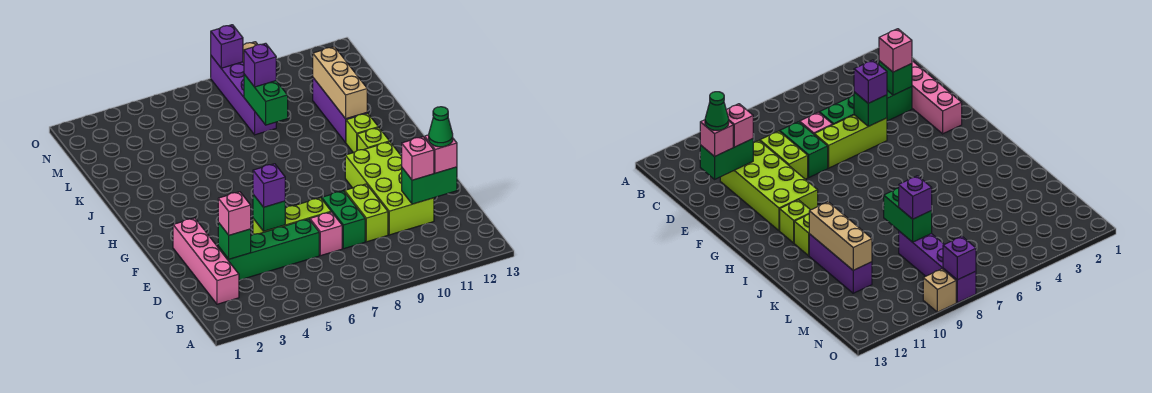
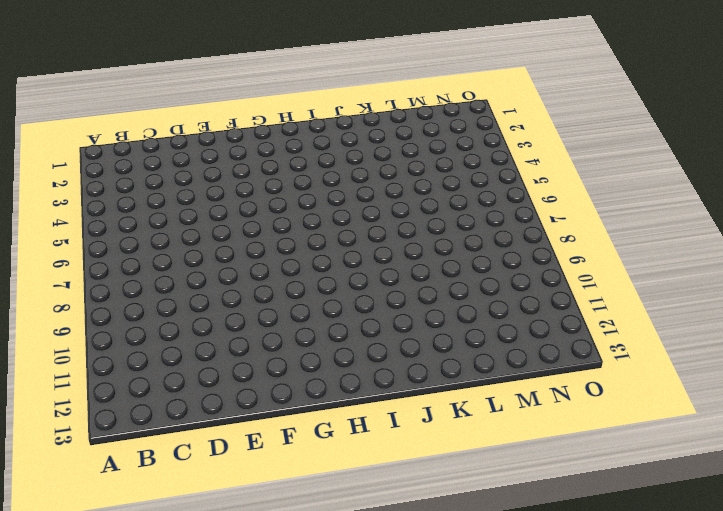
none -> pink 1x4 brick [173,218,239,304]
none -> green 1x4 brick [218,219,319,280]
none -> pink 1x1 brick [310,212,342,256]

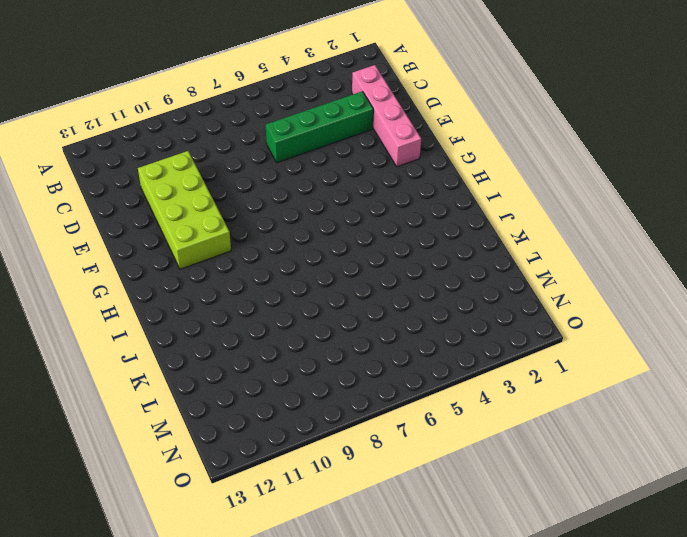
none -> pink 1x1 brick [310,212,342,256]
none -> green 1x2 brick [322,191,365,249]
none -> lime 1x2 brick [345,184,388,242]

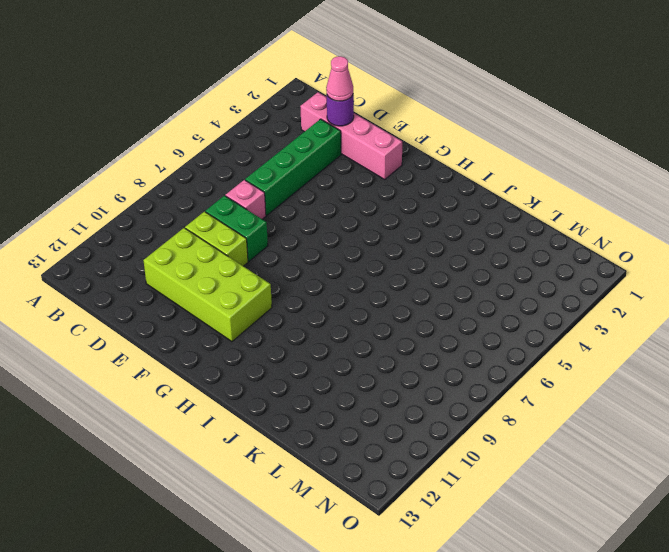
purple 1x1 round brick [327,95,354,126] -> none
pink 1x1 cone [326,56,353,101] -> none
none -> lime 1x3 brick [253,198,331,234]
none -> lime 1x1 brick [357,127,390,150]
none -> lime 1x1 brick [346,113,378,153]

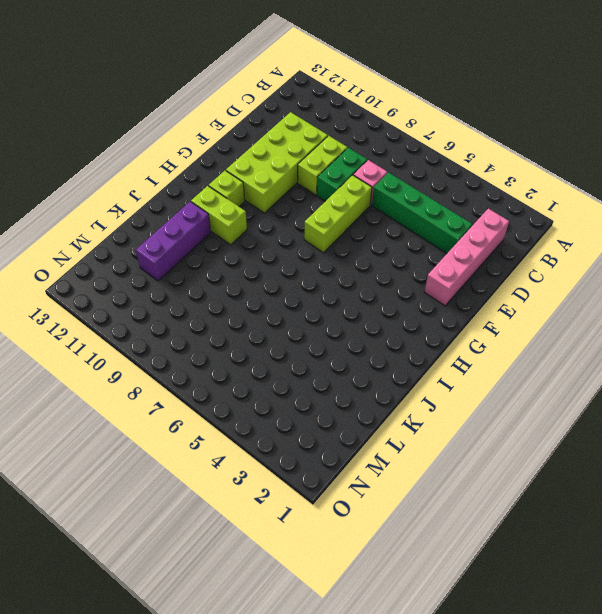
lime 1x3 brick [304,175,372,253] -> lime 1x3 brick turned to [253,198,331,234]
lime 1x2 brick [191,186,247,245] -> lime 1x1 brick [346,113,378,153]
none -> purple 1x4 brick [211,56,276,135]
none -> tan 1x1 brick [923,269,956,312]
none -> green 1x1 brick [218,223,251,259]

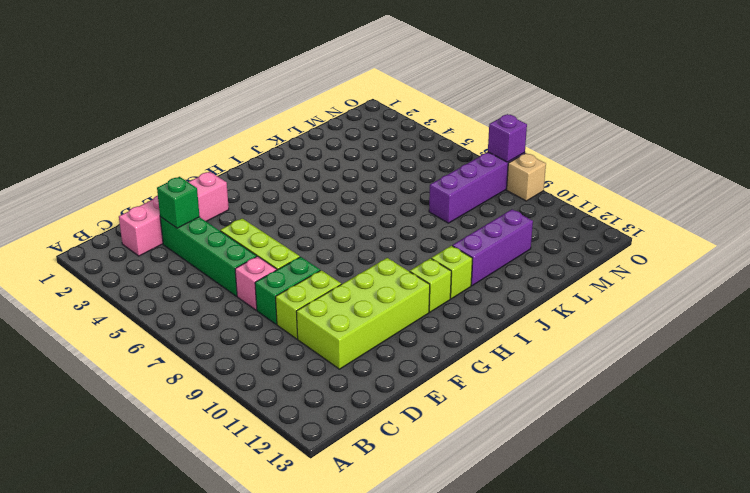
none -> green 1x2 brick [402,167,457,204]
none -> green 1x1 brick [253,195,285,231]
none -> tan 1x3 brick [313,47,367,119]

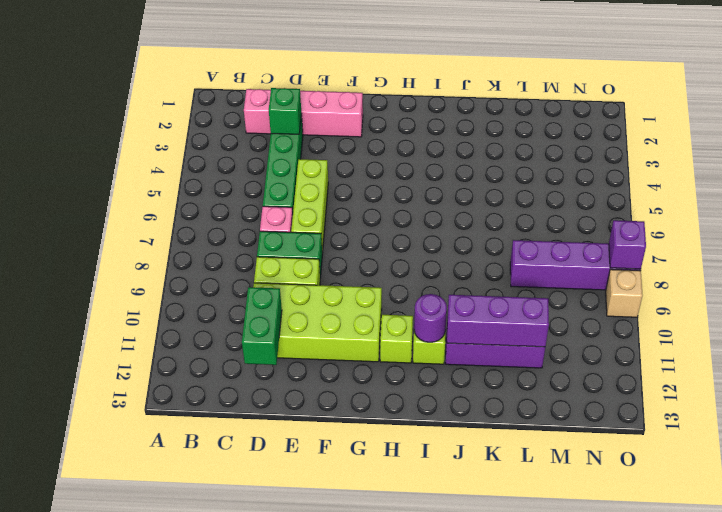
purple 1x1 round brick [414,294,447,342] -> none
purple 1x3 brick [447,295,549,347] -> tan 1x3 brick [313,47,367,119]
none -> green 1x1 brick [253,195,285,231]
none -> green 1x2 brick [244,74,288,125]
none -> pink 1x1 brick [218,192,251,235]

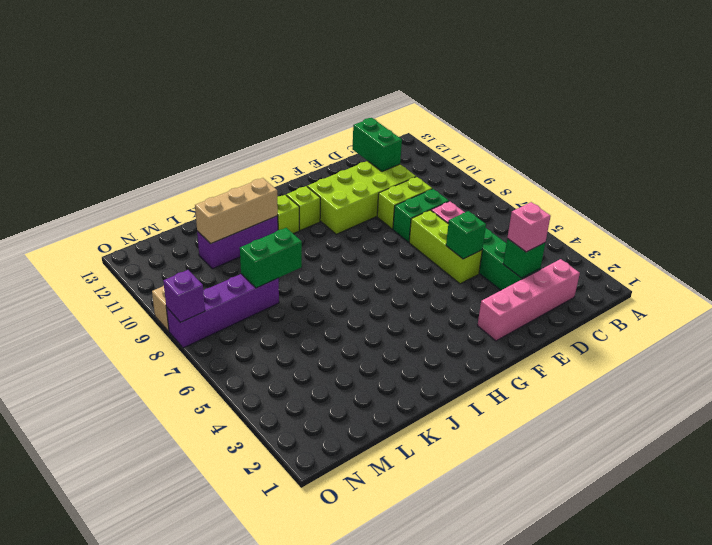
none -> pink 1x1 brick [402,137,434,180]
none -> pink 1x1 brick [425,135,457,173]
none -> purple 1x1 brick [253,164,285,207]

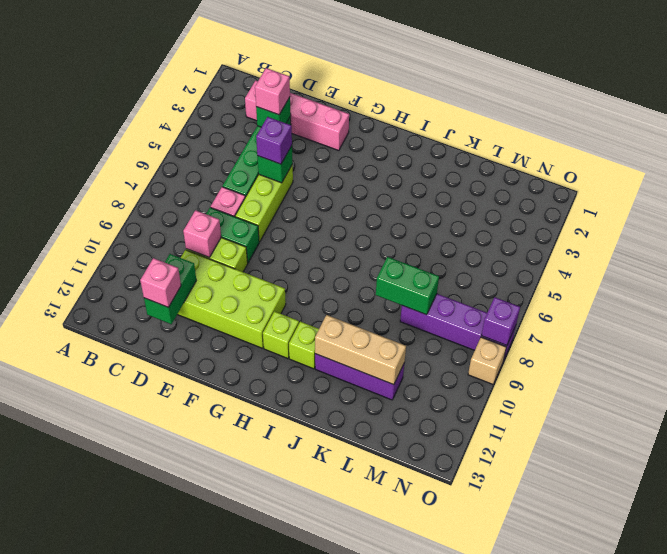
pink 1x1 brick [183,210,221,258] -> pink 1x1 brick moved to [402,137,434,180]
none -> purple 1x1 brick [244,43,276,87]
none -> green 1x1 cone [429,107,453,147]

